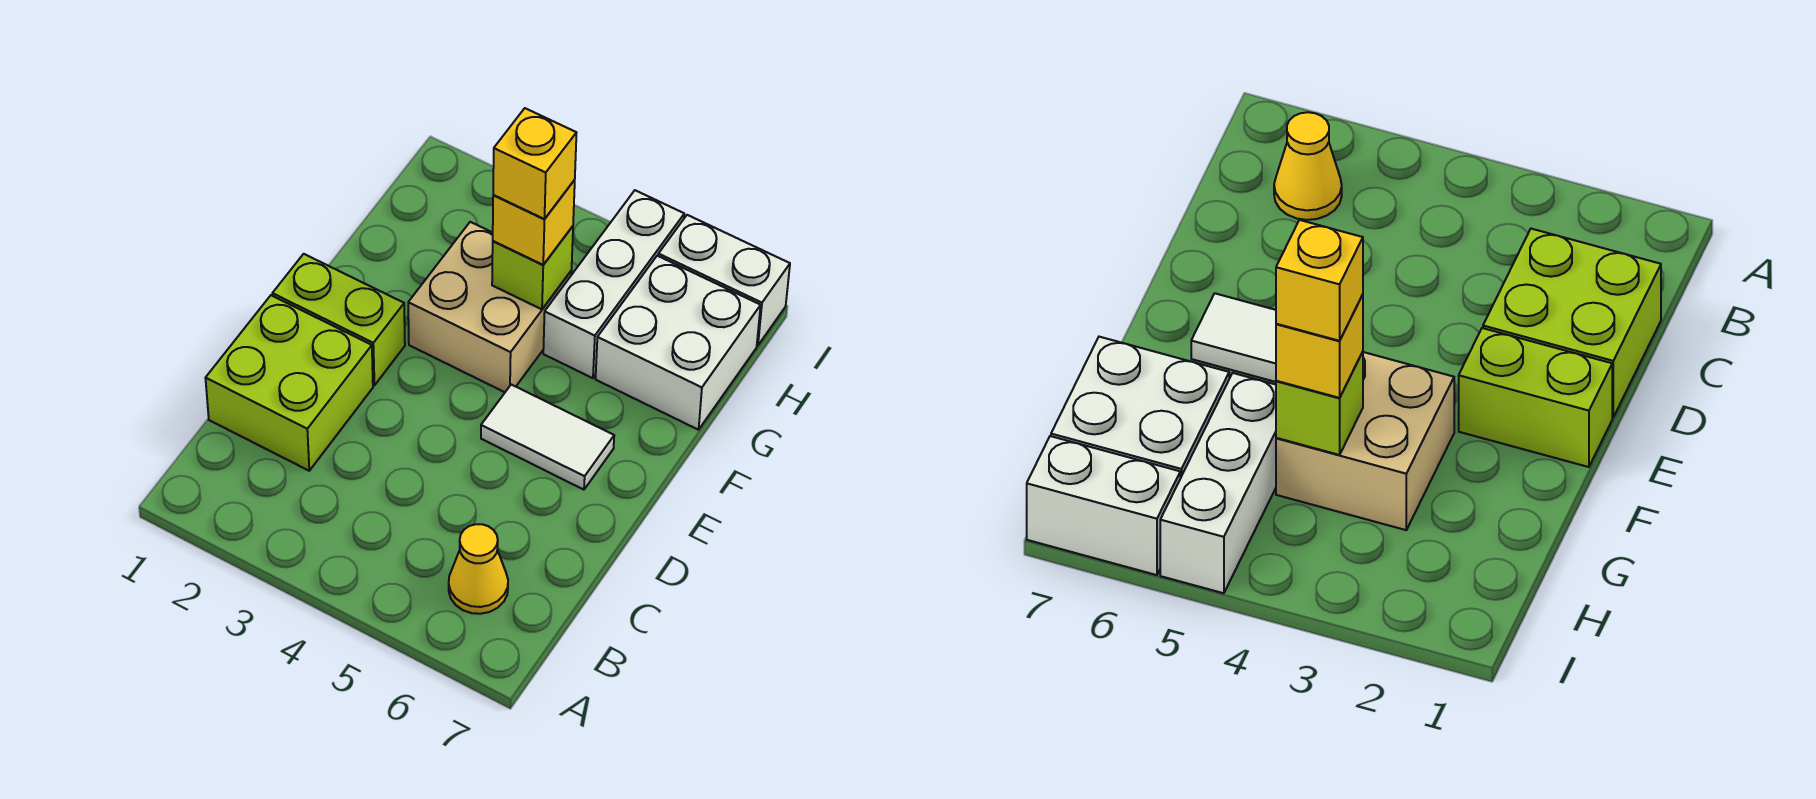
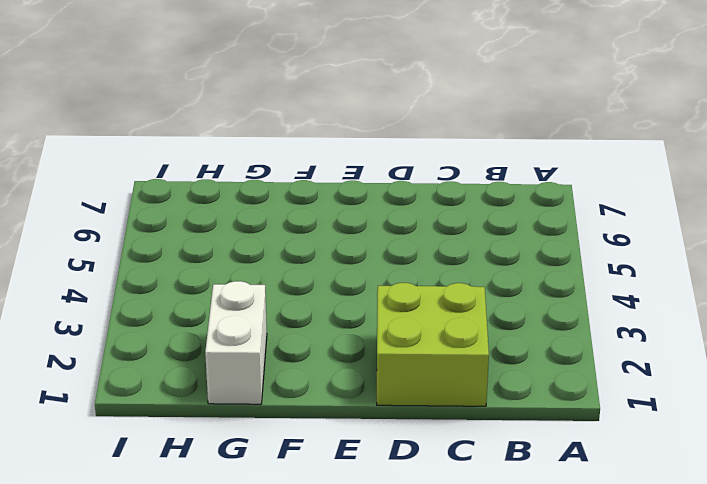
white 1x2 brick [205,281,267,404] -> white 1x2 brick moved to [658,215,790,346]
none -> yellow 1x1 cone [449,524,508,614]
none -> lime 1x2 brick [272,254,405,385]

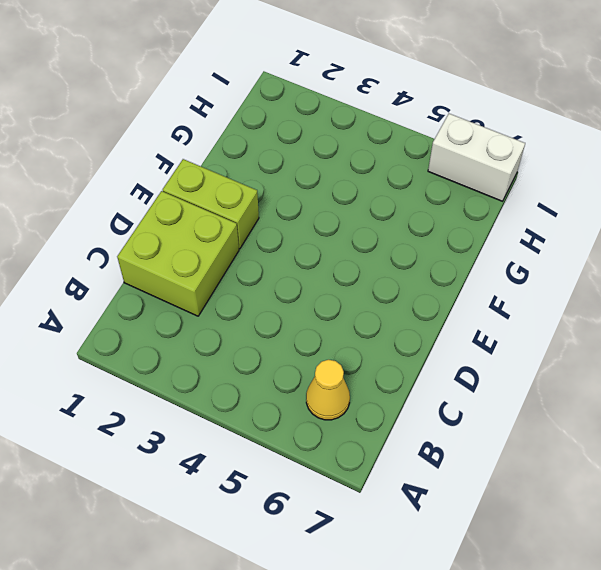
none -> white 1x2 tile [481,385,614,490]
none -> tan 2x2 brick [408,222,572,392]

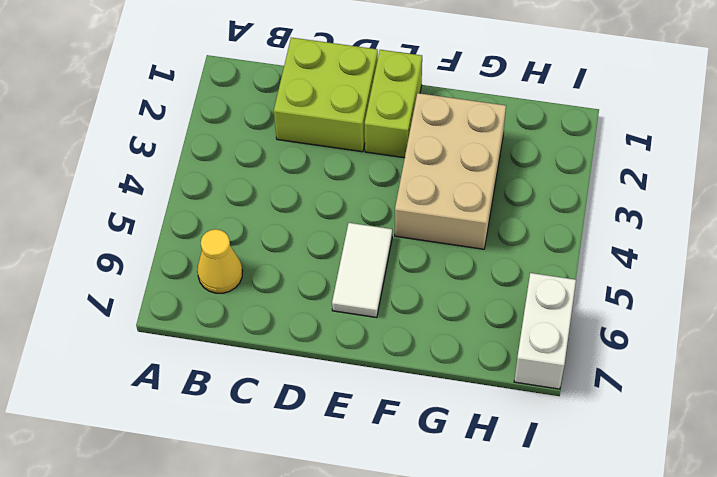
tan 2x3 brick [395,93,506,249] -> tan 2x2 brick [408,222,572,392]
none -> white 1x3 brick [543,190,684,378]
none -> white 2x2 brick [596,256,761,430]

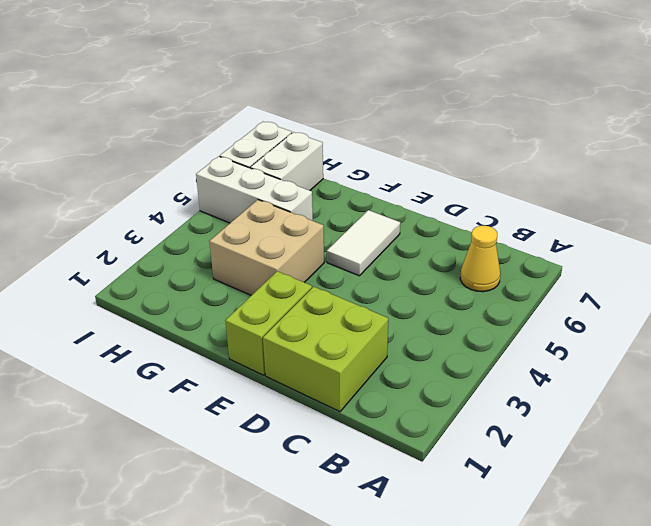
white 1x2 brick [250,132,323,190] -> white 2x2 brick [596,256,761,430]
none -> lime 1x1 brick [492,226,573,309]
none -> yellow 1x1 brick [493,180,575,265]

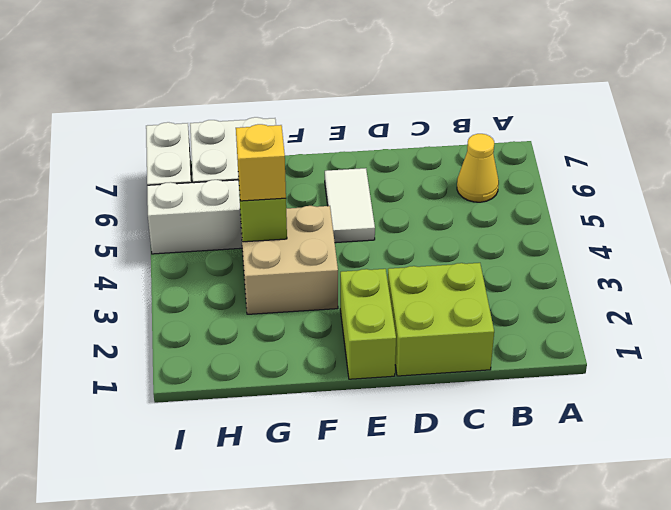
none -> yellow 1x1 brick [493,108,576,219]

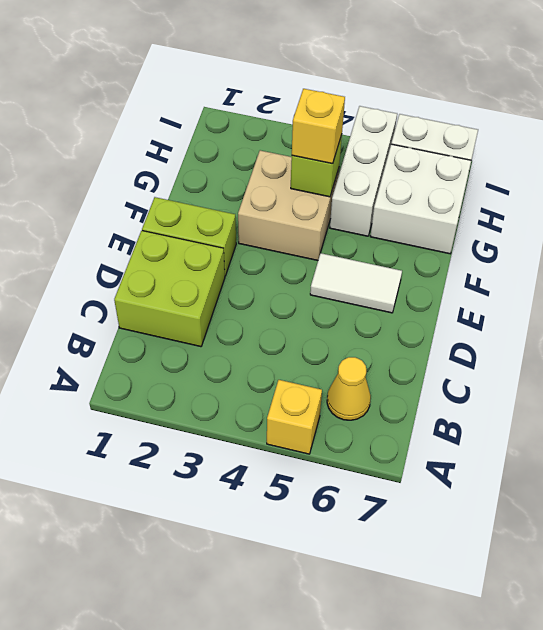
yellow 1x1 brick [267,380,322,454] -> yellow 1x1 brick moved to [493,108,576,219]

